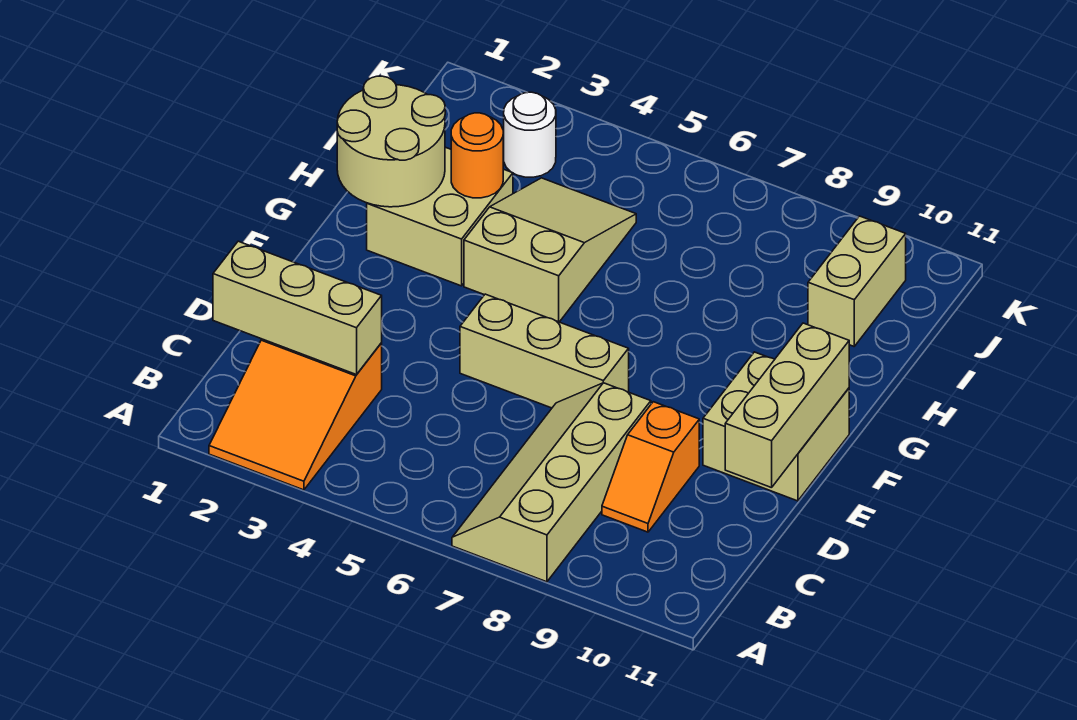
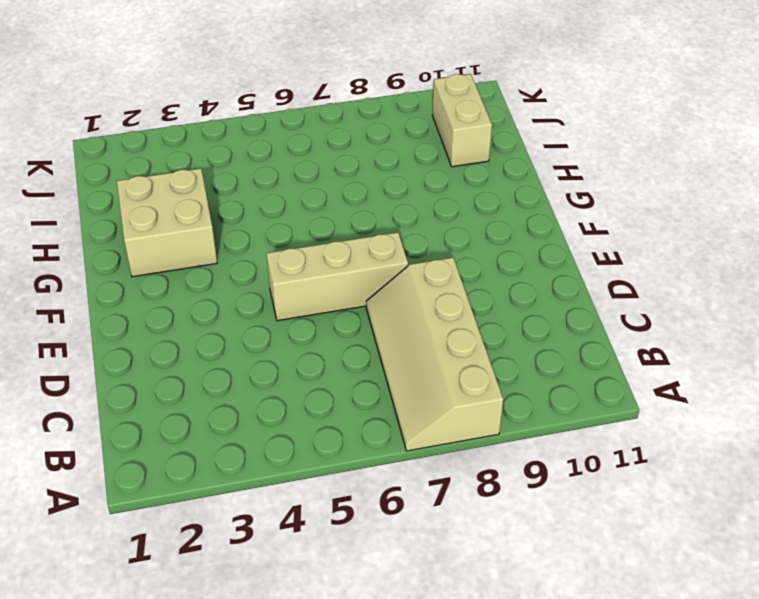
none -> orange 2x3 slope [209,339,382,490]
none -> orange 1x2 slope [602,402,699,532]
none -> tan 2x2 brick [703,352,849,501]

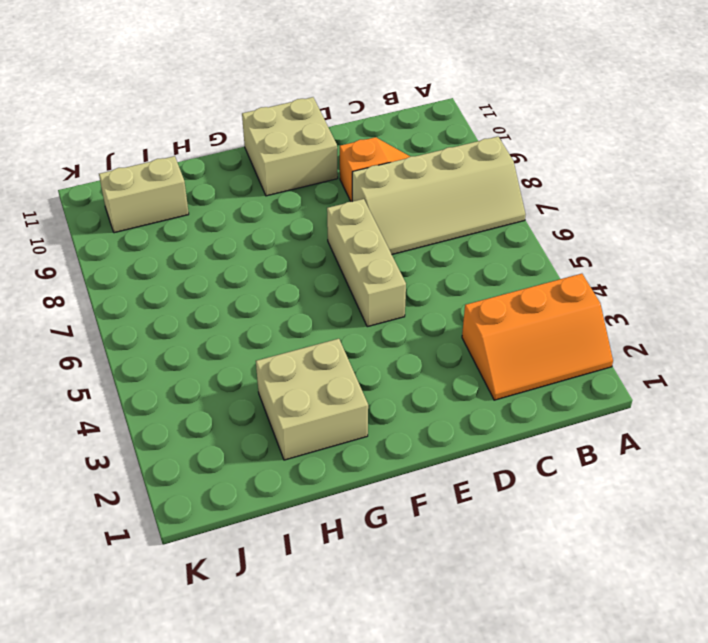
orange 2x3 slope [462,274,613,400] -> orange 2x3 slope turned to [209,339,382,490]
none -> tan 2x3 slope [464,178,636,322]
none -> white 1x1 round brick [504,92,556,177]
none -> tan 1x3 brick [213,241,382,375]

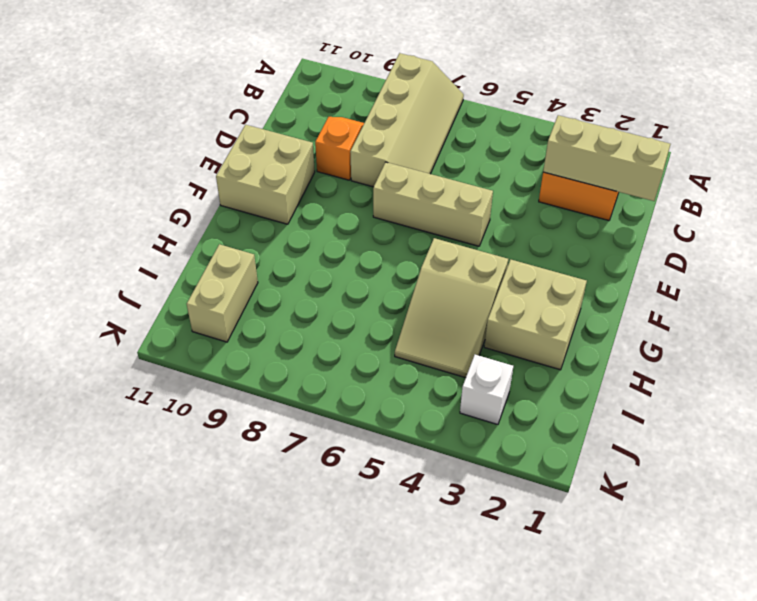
white 1x1 brick [460,355,513,425] -> white 1x1 round brick [504,92,556,177]
none -> tan 1x3 brick [725,323,849,488]
none -> tan 2x2 round brick [337,76,445,207]
none -> orange 1x1 round brick [451,113,503,198]

